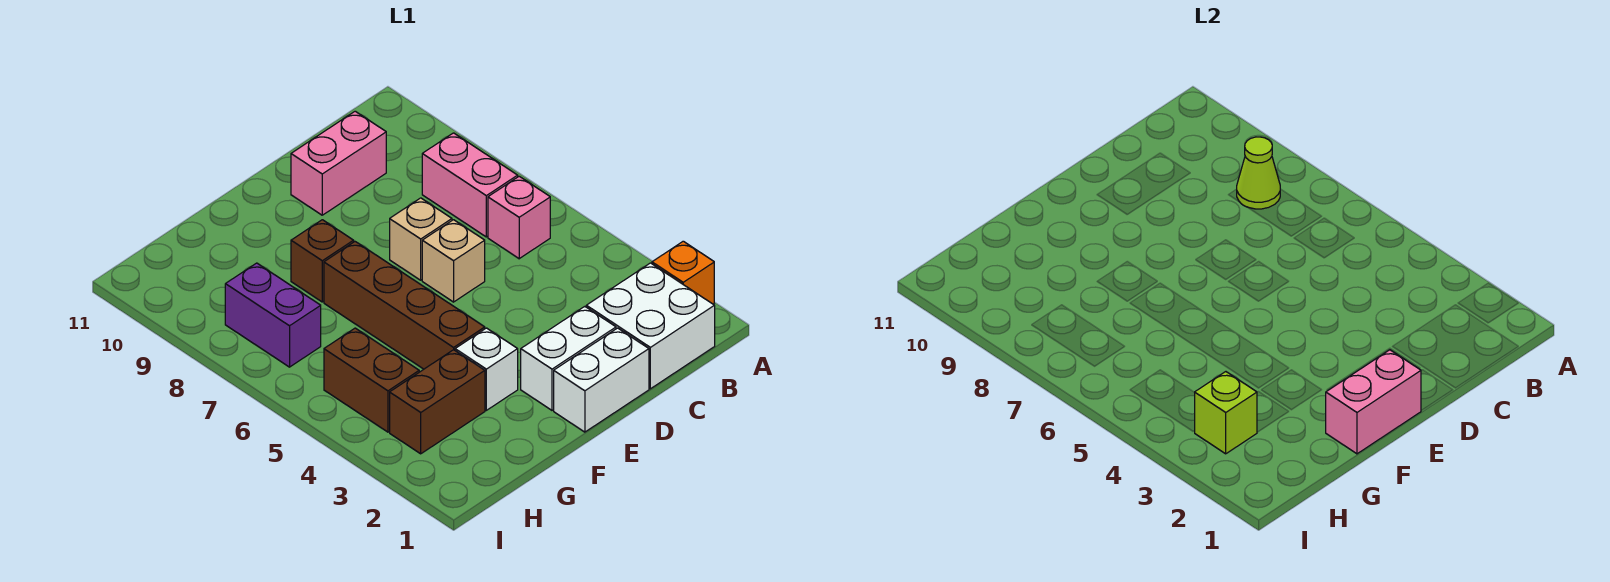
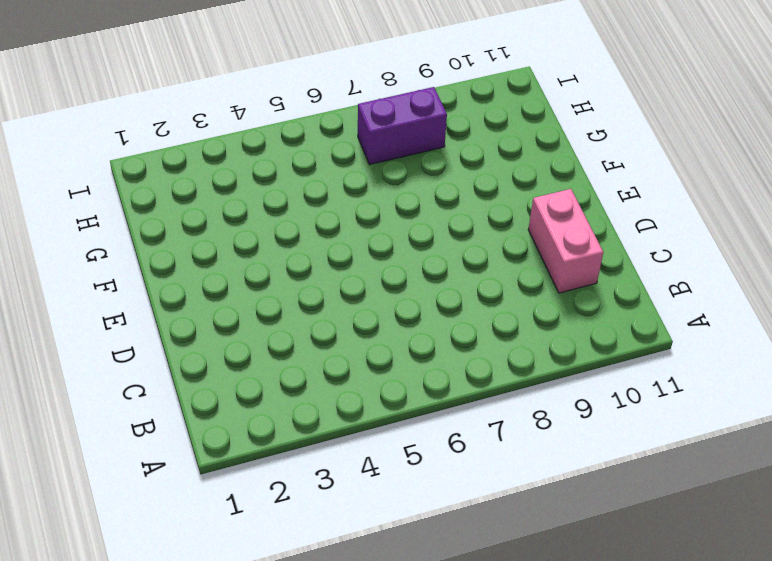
none -> orange 1x1 brick [652,241,714,304]
none -> white 2x2 brick [586,263,715,389]
none -> pink 1x1 brick [488,176,550,259]

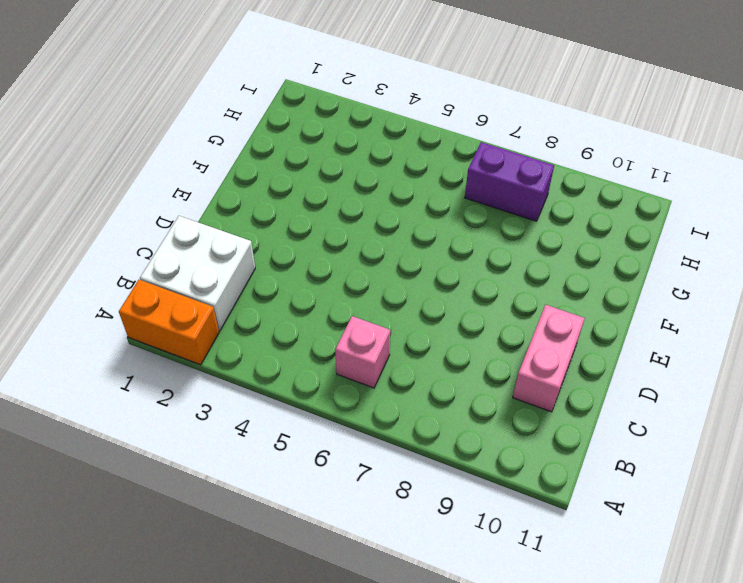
orange 1x2 brick [119,280,219,365] -> orange 1x1 brick [652,241,714,304]
none -> pink 1x2 brick [422,133,518,237]
none -> white 1x2 brick [554,328,649,432]
none -> white 1x2 brick [521,307,616,410]

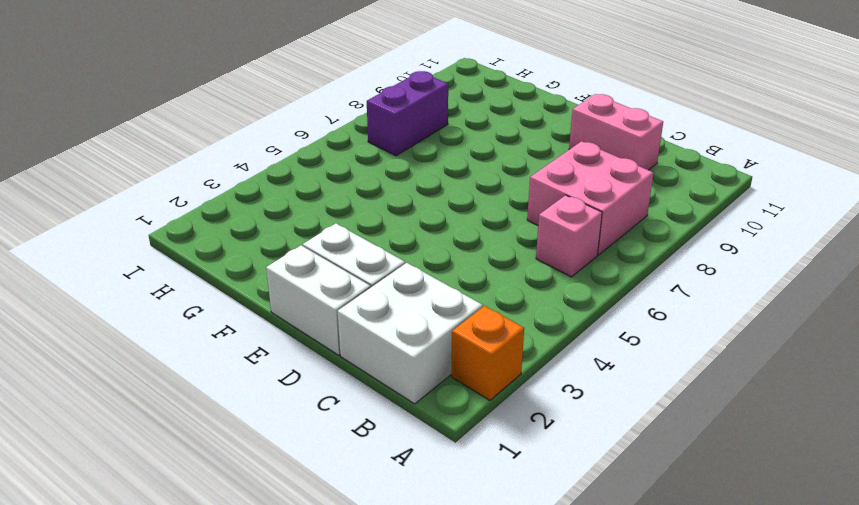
pink 2x2 brick [527,141,654,255] -> pink 1x2 brick [422,133,518,237]
none -> tan 1x1 brick [422,220,485,302]
none -> tan 1x1 brick [390,198,452,280]
none -> white 1x1 brick [455,328,518,410]

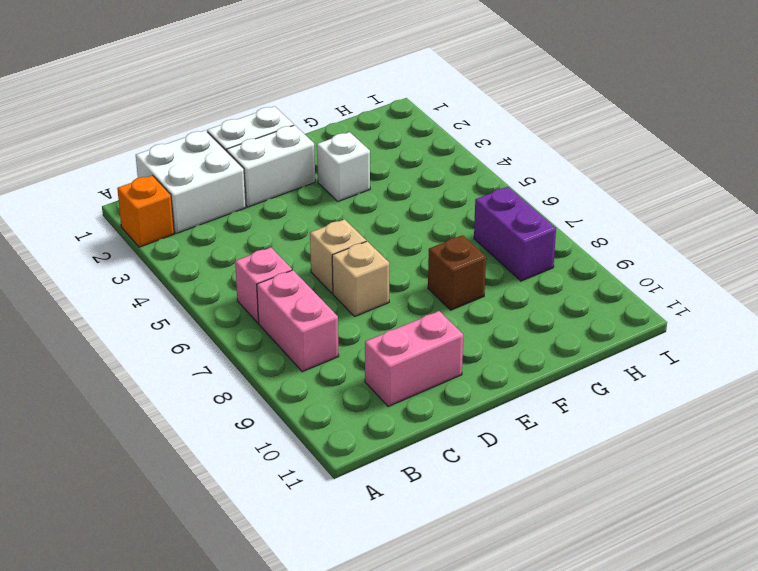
none -> brown 1x4 brick [324,242,485,369]
none -> brown 1x2 brick [390,350,485,454]
none -> brown 1x2 brick [324,328,419,432]

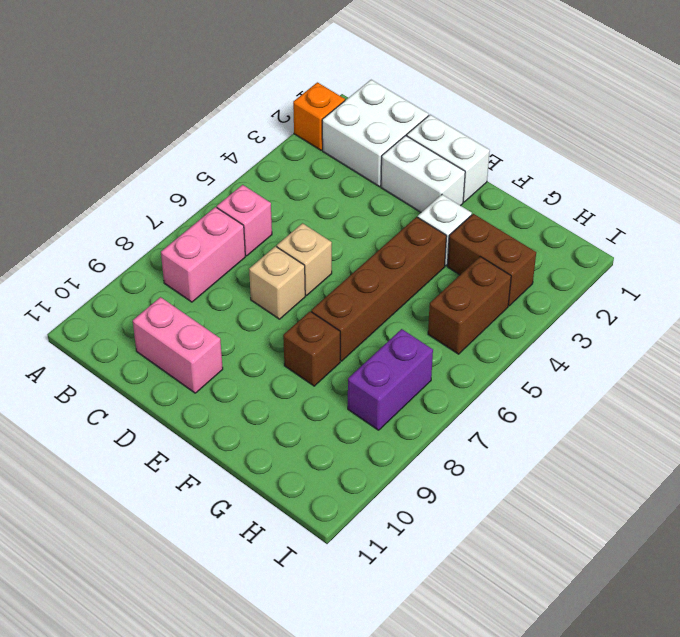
none -> lime 1x1 cone [1237,137,1280,209]
none -> pink 1x2 brick [1326,350,1421,454]
none -> lime 1x1 brick [1194,372,1257,454]

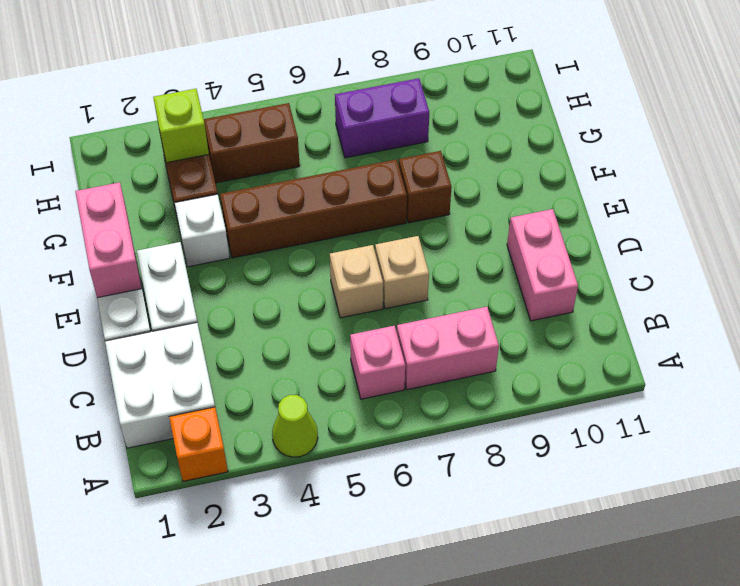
lime 1x1 cone [272,395,318,457] -> lime 1x1 cone moved to [1237,137,1280,209]

